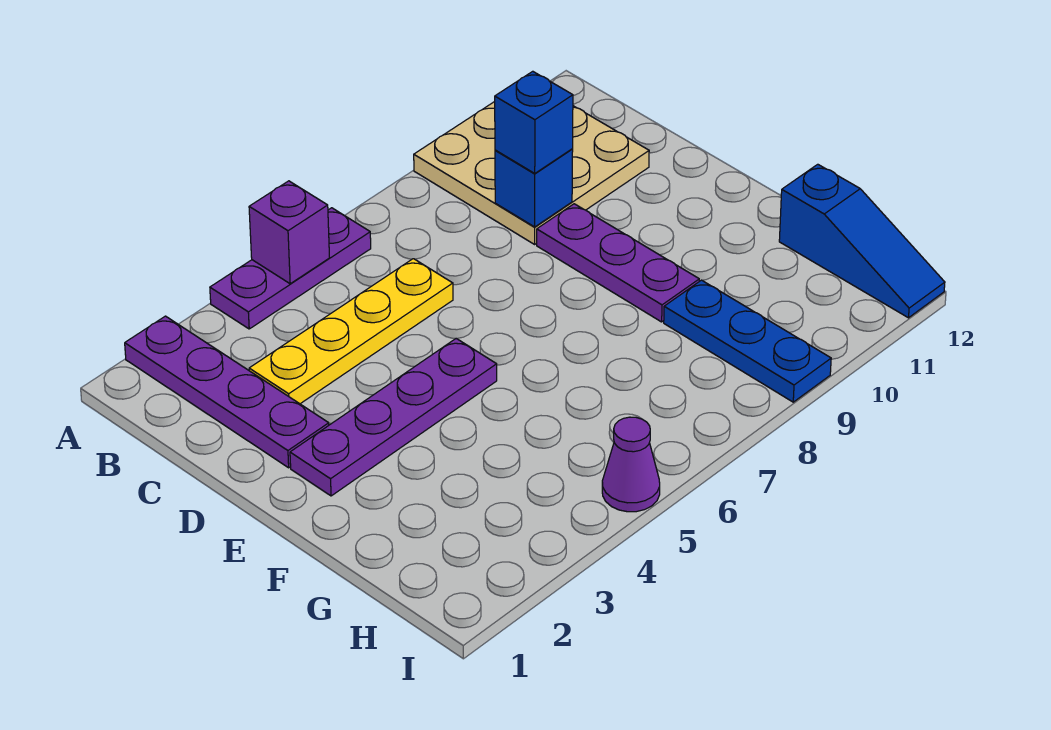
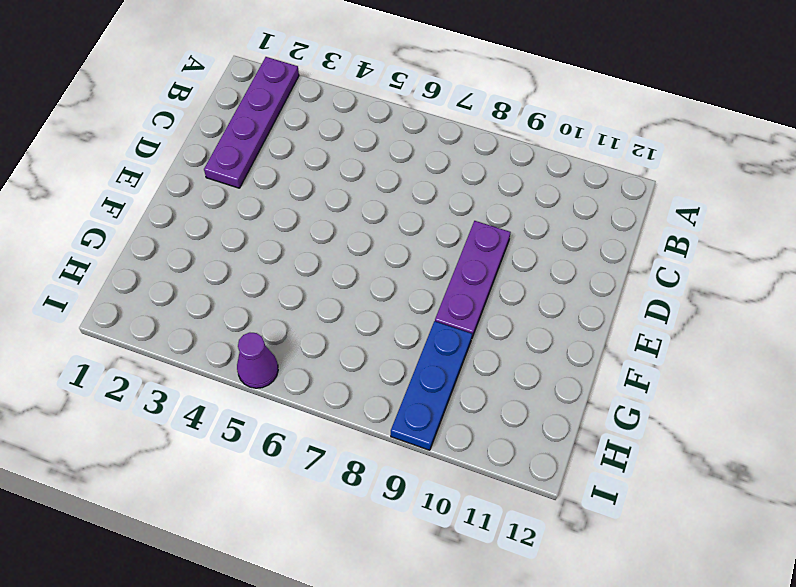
none -> purple 1x3 plate [210,208,371,329]
none -> tan 3x3 plate [414,102,649,244]
none -> yellow 1x4 plate [249,259,453,404]

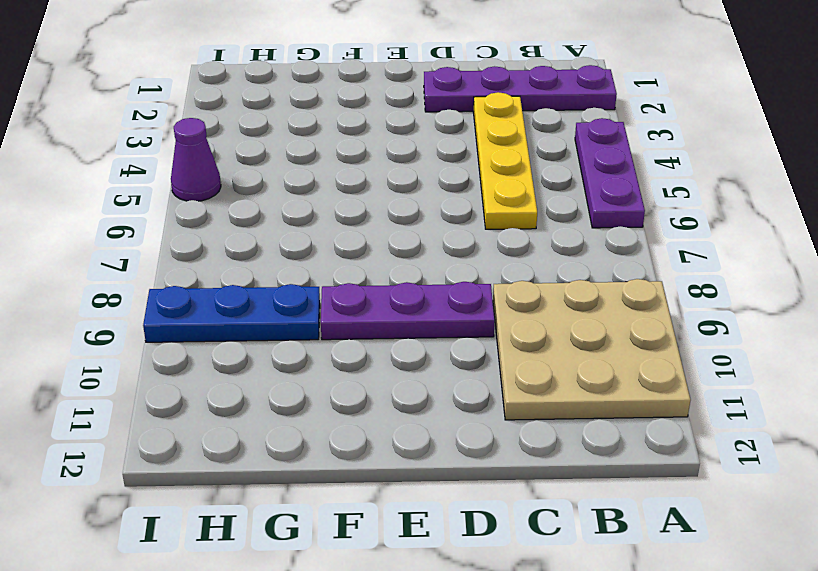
none -> purple 1x4 plate [290,338,497,496]
none -> blue 1x3 slope [779,164,945,318]
none -> purple 1x1 brick [249,181,330,284]

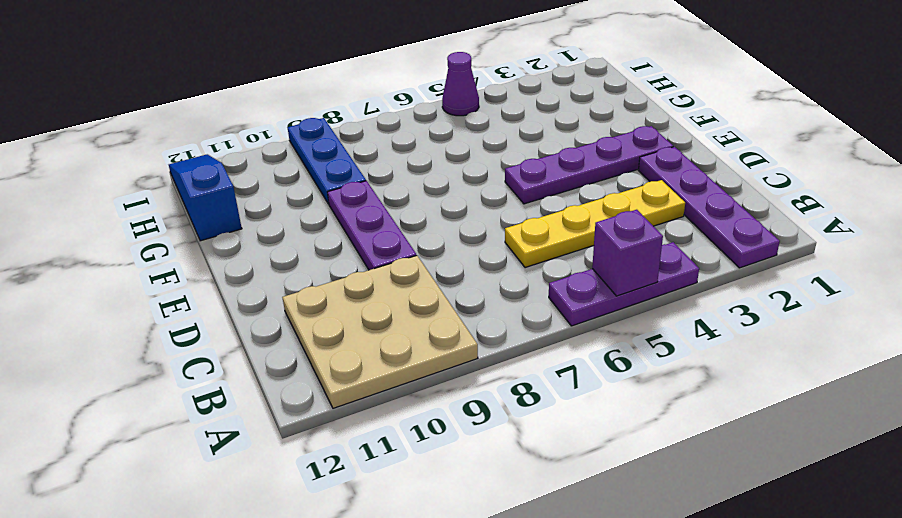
none -> blue 1x1 brick [495,149,573,227]
none -> blue 1x1 brick [495,71,573,173]

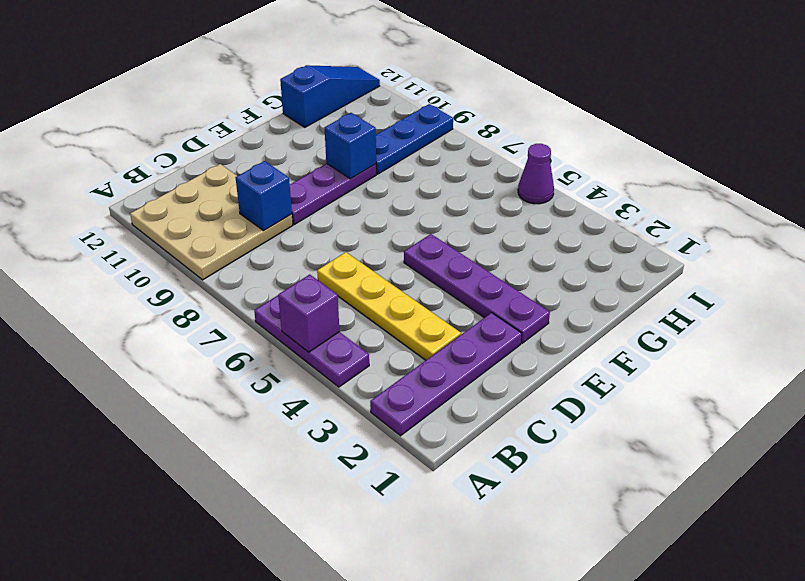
blue 1x1 brick [325,113,376,179] -> blue 1x1 brick moved to [495,71,573,173]

